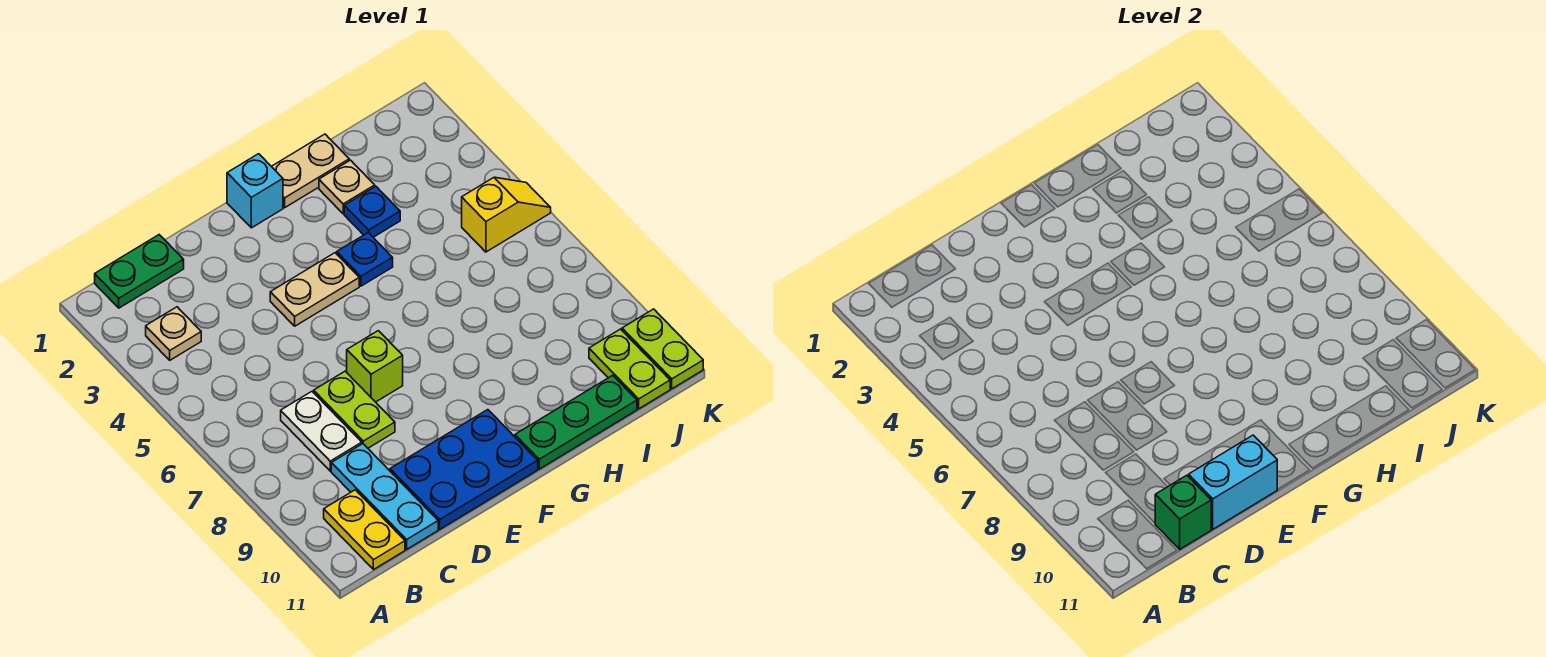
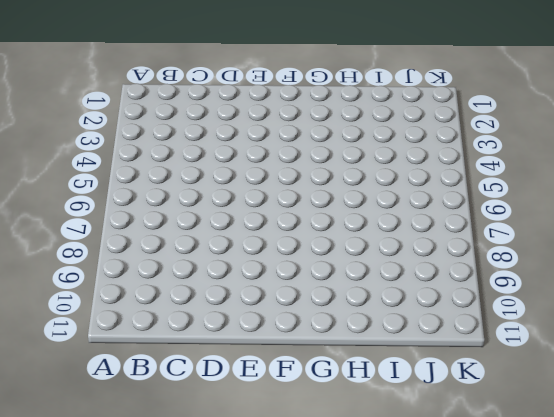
none -> green 1x2 plate [95,235,184,308]
none -> tan 1x1 plate [146,307,201,360]
none -> yellow 1x2 plate [324,490,405,570]

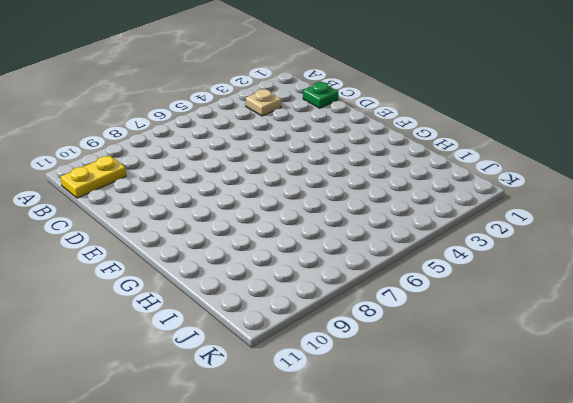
green 1x1 plate [303,82,338,108] -> green 1x2 plate [95,235,184,308]
none -> white 1x2 plate [281,392,362,471]
none -> cyan 1x3 plate [331,444,438,549]
none -> lime 1x2 plate [314,371,395,448]

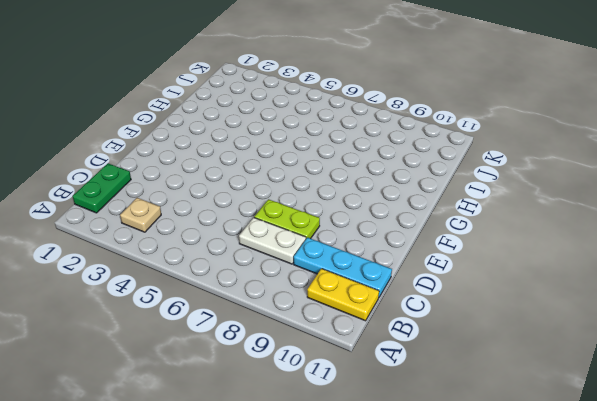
none -> blue 2x3 plate [390,410,538,529]
none -> tan 1x2 plate [270,253,359,326]
none -> lime 1x1 brick [347,331,403,402]

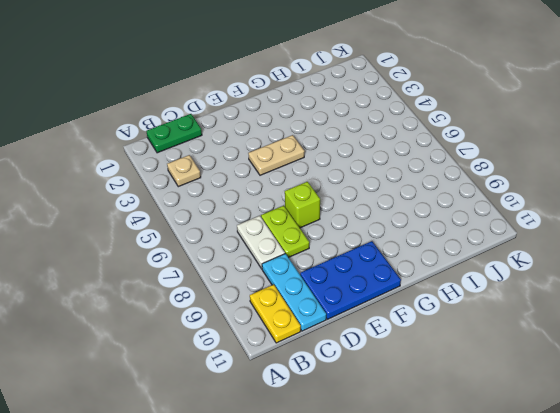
none -> cyan 1x1 brick [227,154,283,228]
none -> tan 1x2 plate [271,134,349,208]
none -> blue 1x1 plate [337,233,393,286]

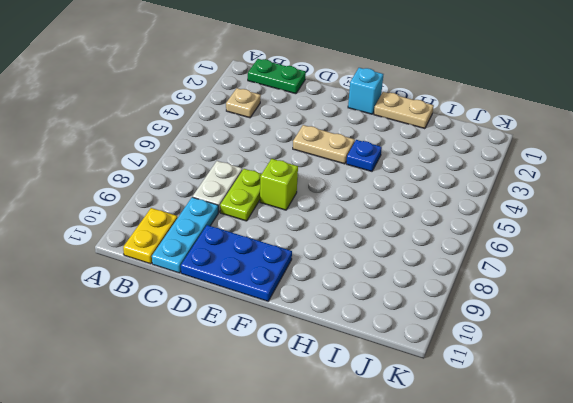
none -> green 1x3 plate [515,375,637,469]
none -> tan 1x1 plate [319,160,375,214]
none -> blue 1x1 plate [344,186,400,237]

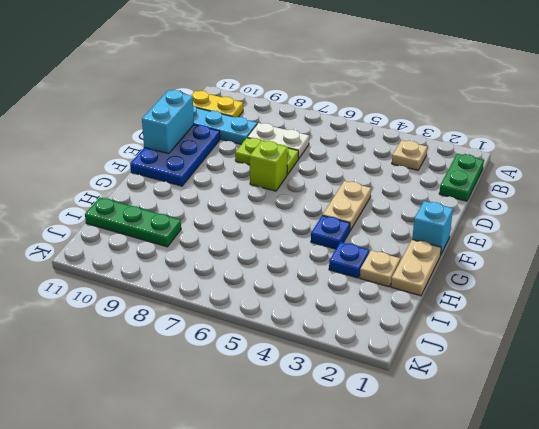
green 1x3 plate [85,197,181,247] -> green 1x3 plate turned to [515,375,637,469]
none -> yellow 1x2 slope [462,177,551,252]
none -> lime 1x2 plate [589,329,670,409]
none -> lime 1x2 plate [622,309,703,389]

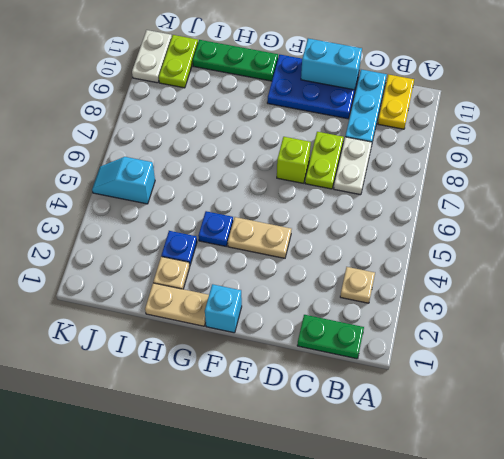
cyan 1x2 slope [92,157,155,204] -> yellow 1x2 slope [462,177,551,252]
white 1x2 plate [132,30,172,83] -> lime 1x2 plate [622,309,703,389]
none -> green 1x1 brick [1155,475,1211,549]

